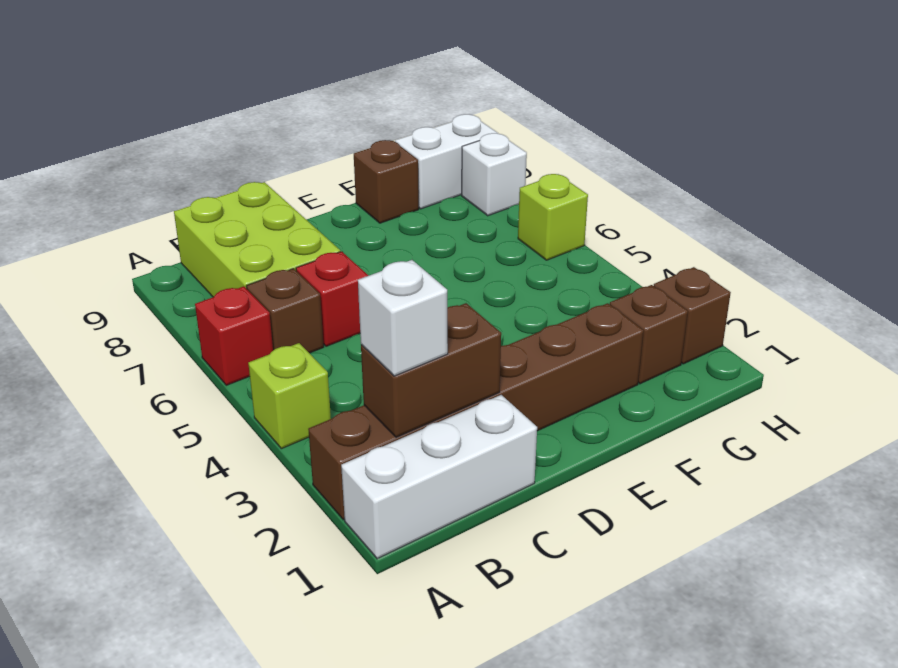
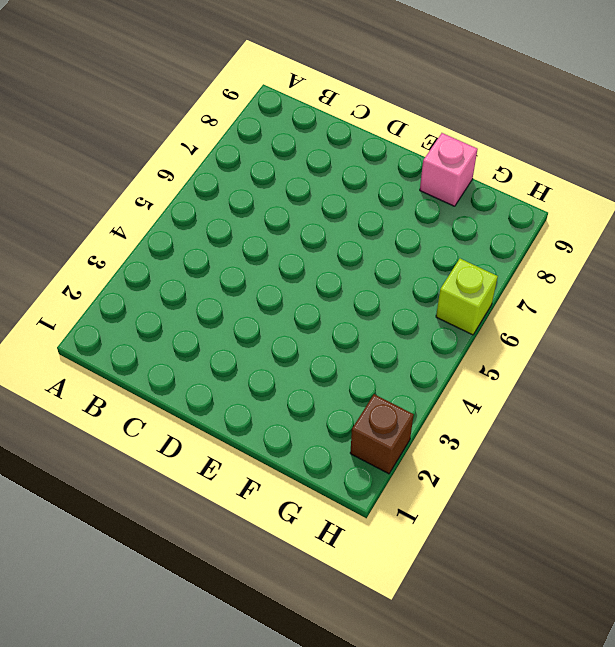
pink 1x1 brick [420,133,478,206] -> brown 1x1 brick [354,140,419,223]
none -> white 1x3 brick [341,395,537,559]
none -> brown 1x6 brick [308,303,643,520]
none -> lime 1x1 brick [248,343,331,449]

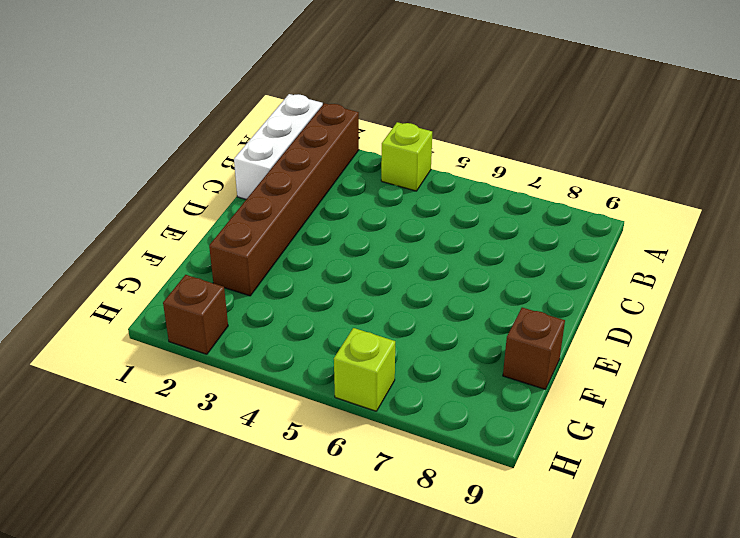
none -> red 1x1 brick [195,286,273,385]
none -> brown 1x1 brick [247,269,324,353]
none -> lime 2x3 brick [174,182,340,297]

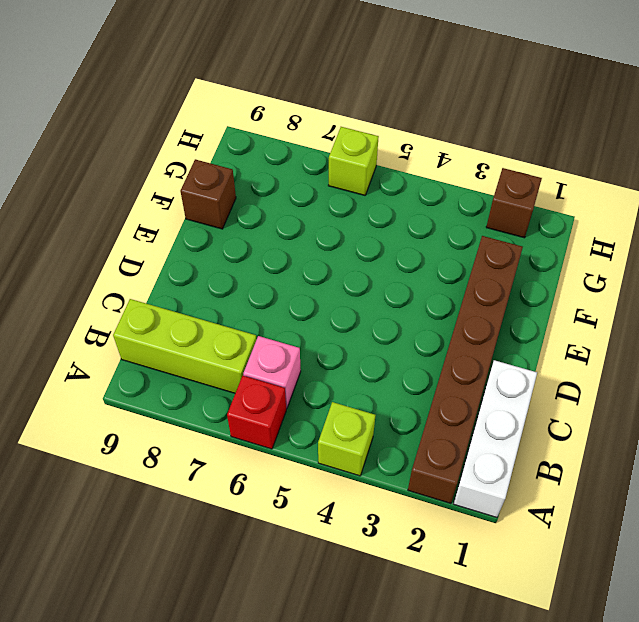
pink 1x1 brick [243,336,301,409] -> brown 1x1 brick [247,269,324,353]
lime 1x3 brick [113,299,257,393] -> lime 2x3 brick [174,182,340,297]
none -> red 1x1 brick [296,252,369,346]
none -> brown 1x1 brick [610,285,688,384]
none -> white 1x2 brick [395,114,497,209]

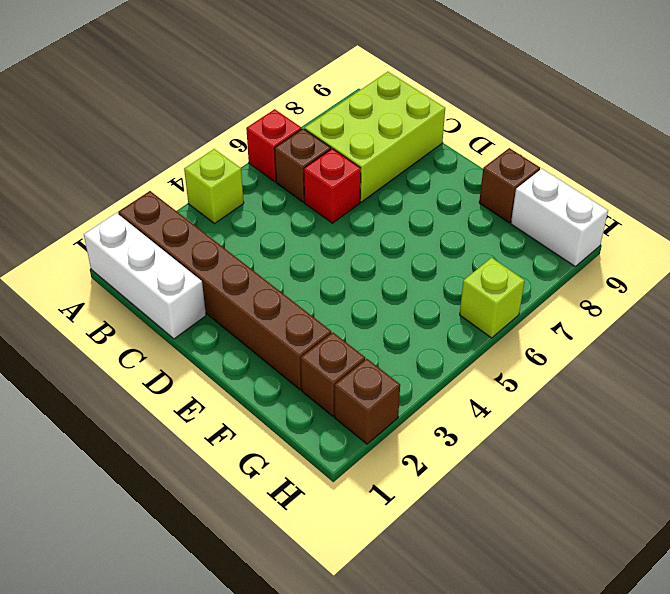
none -> white 1x1 brick [462,133,527,216]
none -> brown 1x2 brick [361,303,501,437]
none -> white 1x1 brick [358,260,448,376]

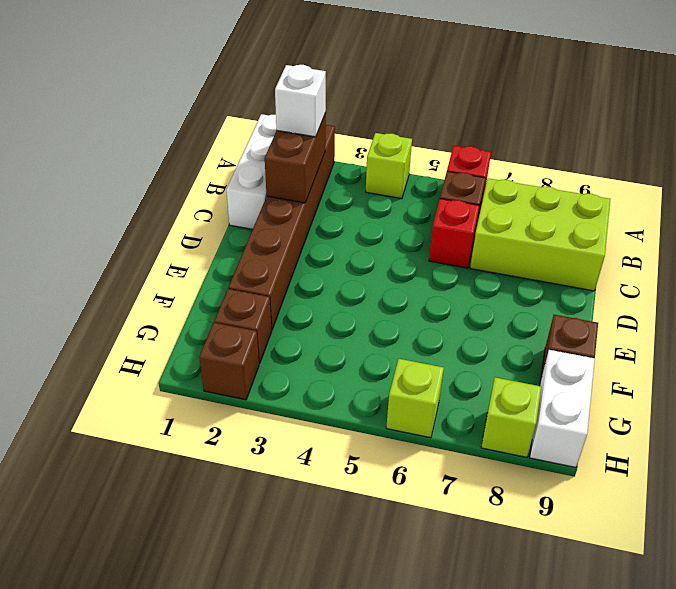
lime 1x1 brick [481,377,541,457] -> white 1x1 brick [462,133,527,216]

